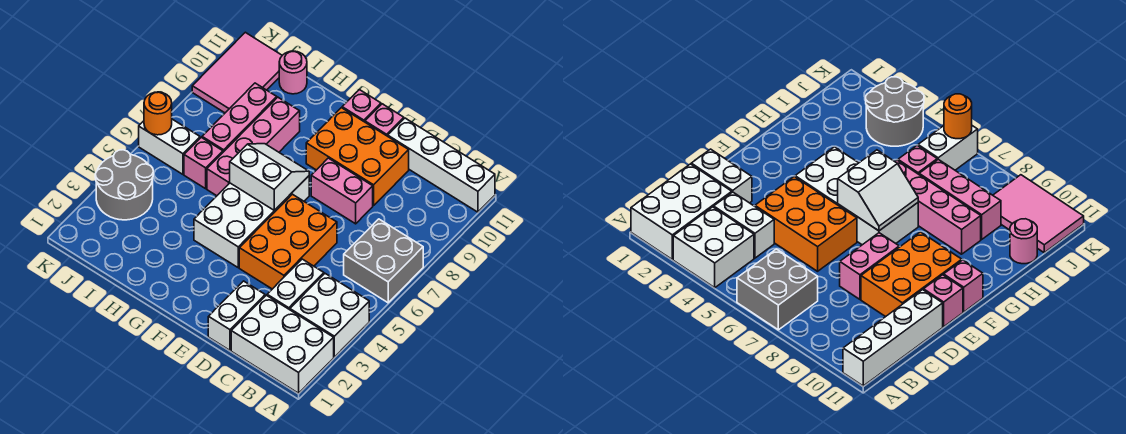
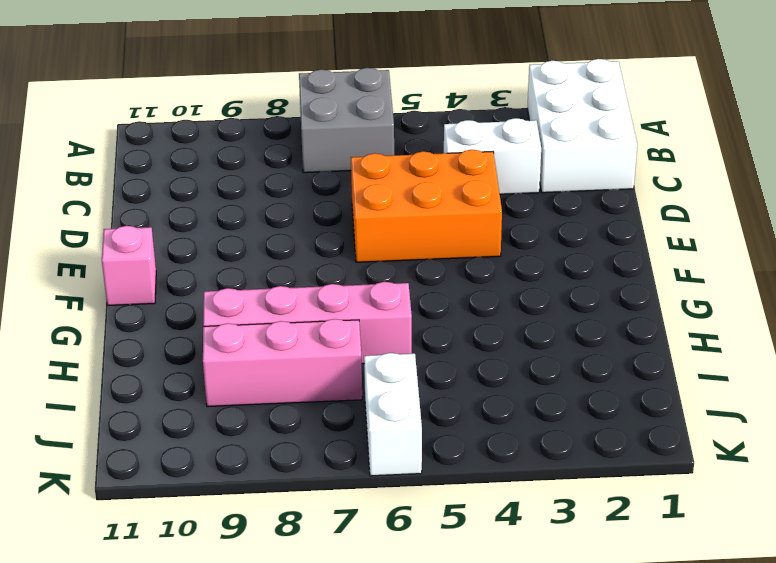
none -> white 2x2 brick [290,274,369,357]
none -> white 1x4 brick [388,118,495,212]
none -> white 1x2 brick [208,281,265,350]

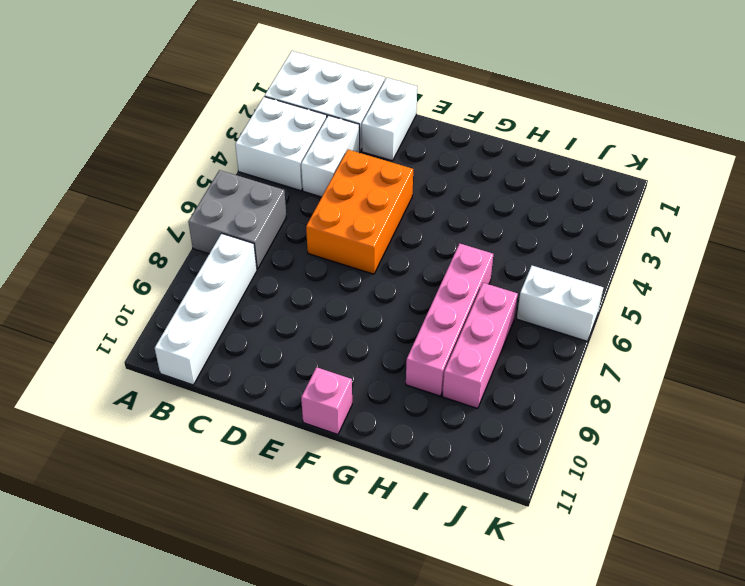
white 1x4 brick [155,233,257,385] -> white 1x4 brick turned to [388,118,495,212]
none -> pink 1x2 brick [311,158,373,224]
none -> orange 2x3 brick [306,108,409,206]
none -> pink 1x1 brick [365,104,404,136]

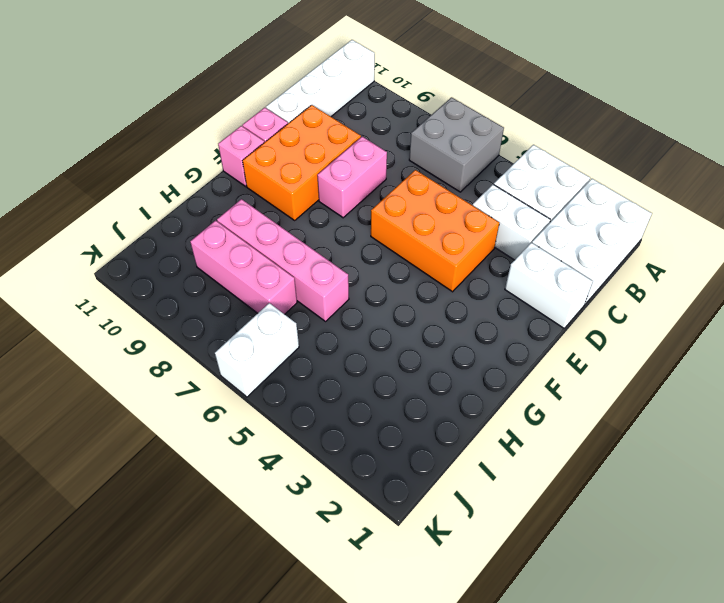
none -> white 2x4 brick [194,176,309,267]
none -> pink 1x1 brick [184,137,223,189]
none -> pink 1x1 round brick [279,51,307,94]

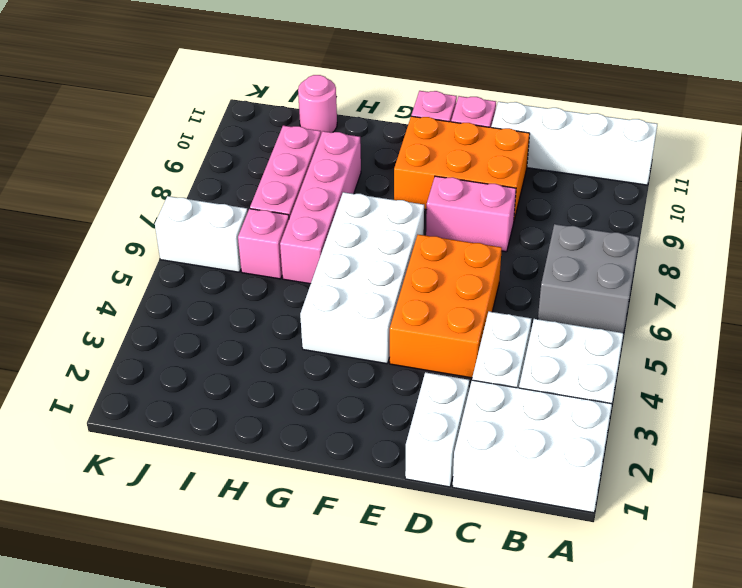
none -> grey 2x2 round brick [95,150,153,220]
none -> pink 2x3 tile [192,32,282,113]
none -> white 2x2 slope [230,144,309,210]

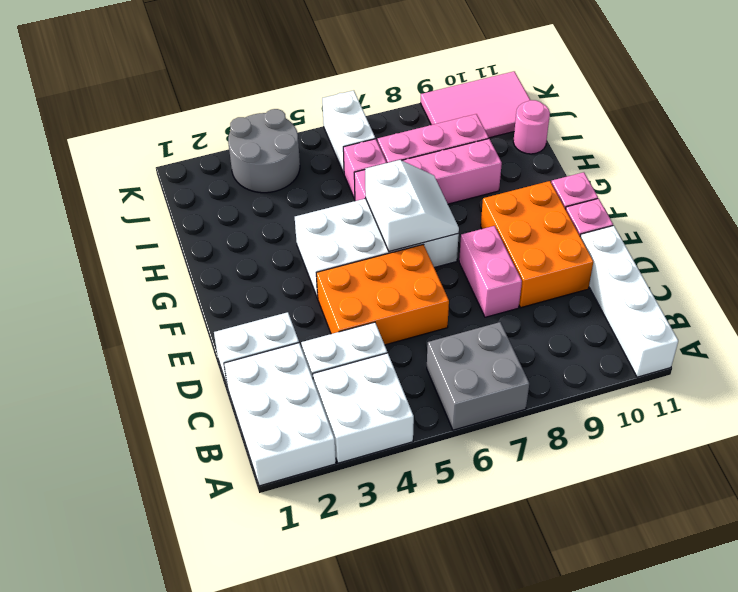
none -> orange 1x1 round brick [144,92,172,135]

